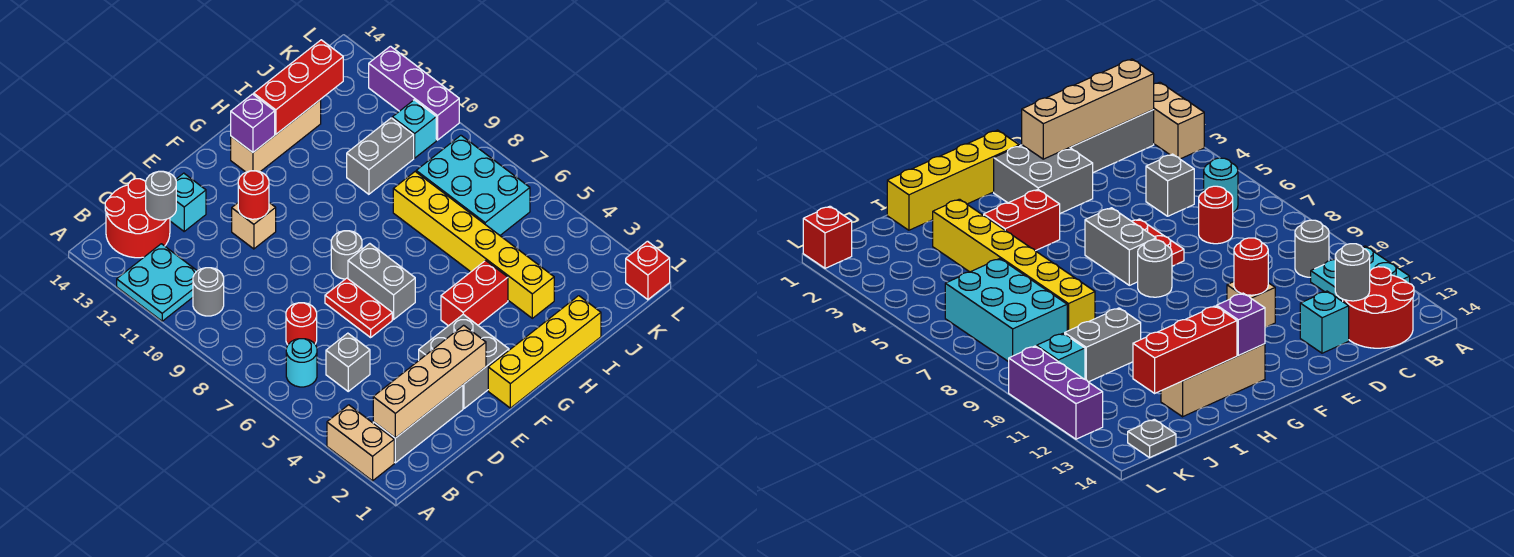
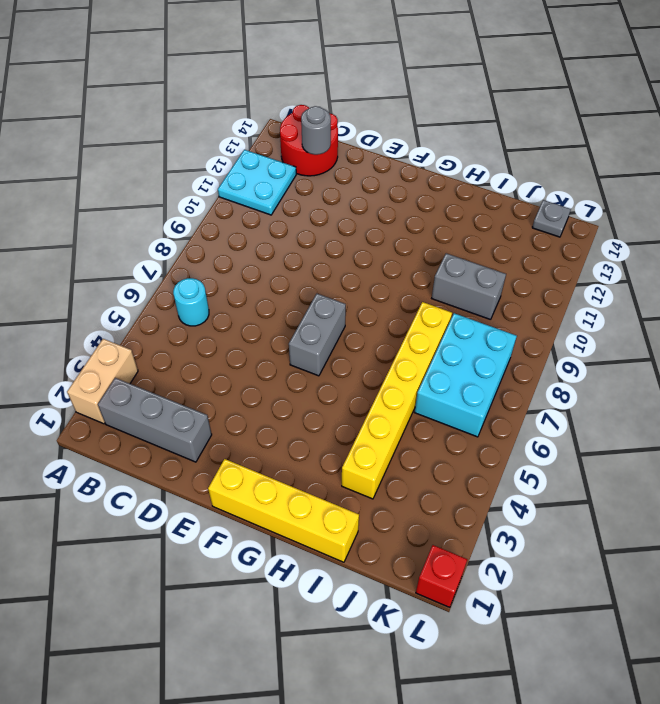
none -> grey 1x1 round brick [193,268,224,316]
none -> grey 1x1 brick [326,333,370,391]
none -> red 1x1 round brick [286,303,317,345]

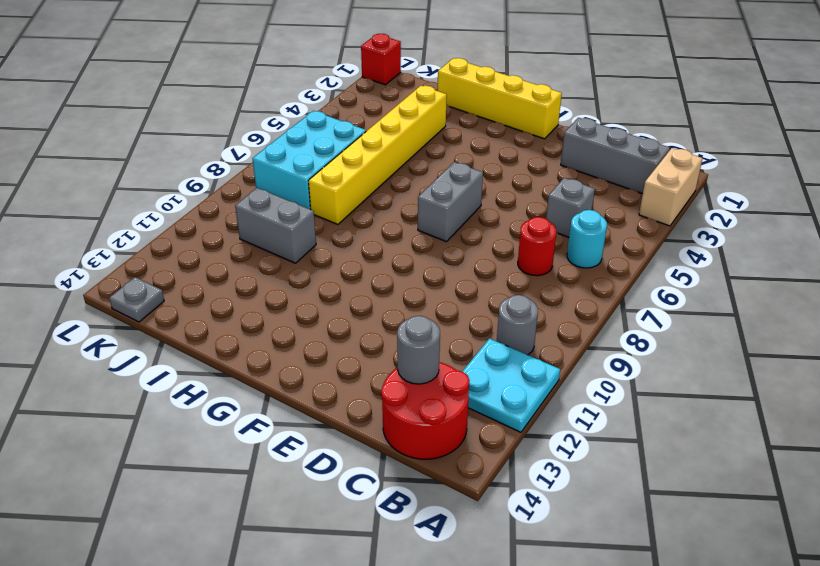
none -> cyan 1x1 brick [170,173,206,231]
none -> grey 2x2 brick [419,314,509,408]
none -> red 1x2 plate [325,278,392,337]

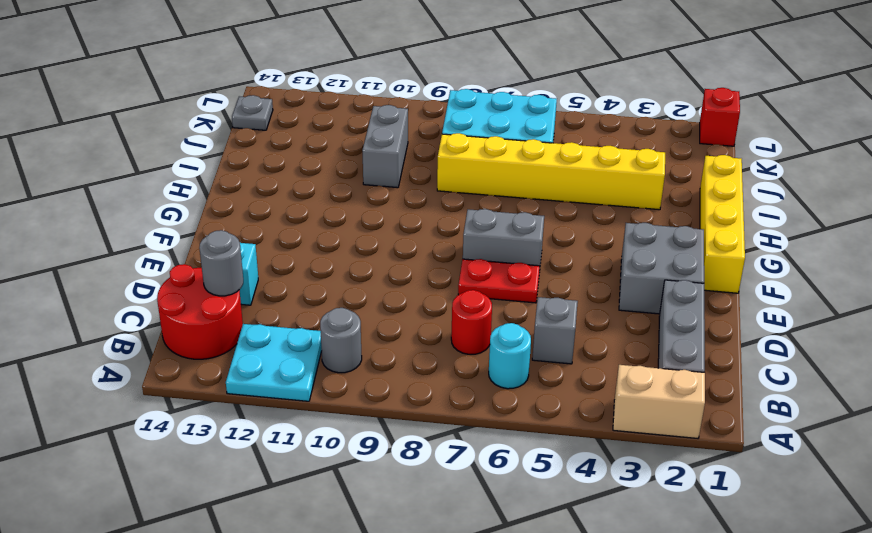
none -> tan 1x1 brick [232,203,276,249]
none -> grey 1x1 round brick [331,231,362,279]
none -> red 1x2 brick [441,260,508,326]

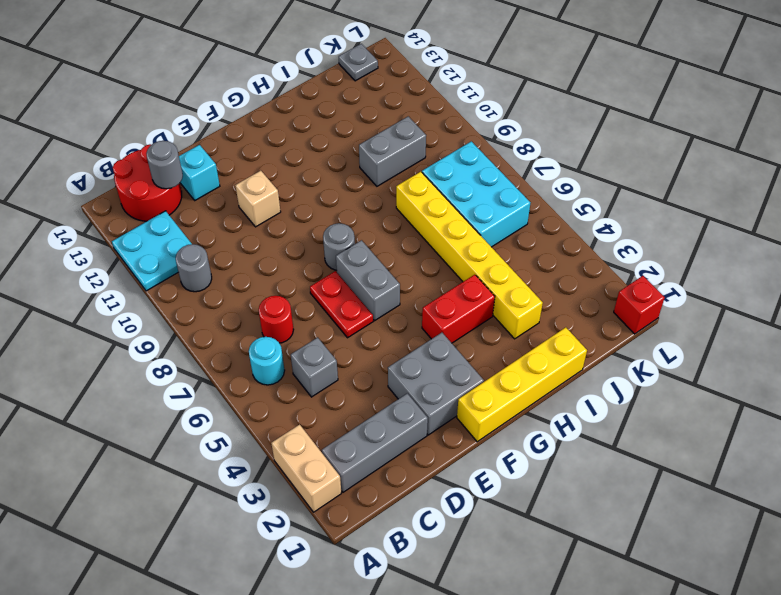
none -> tan 1x3 brick [231,100,321,172]
none -> cyan 1x1 brick [392,100,436,158]
none -> purple 1x3 brick [369,46,459,140]

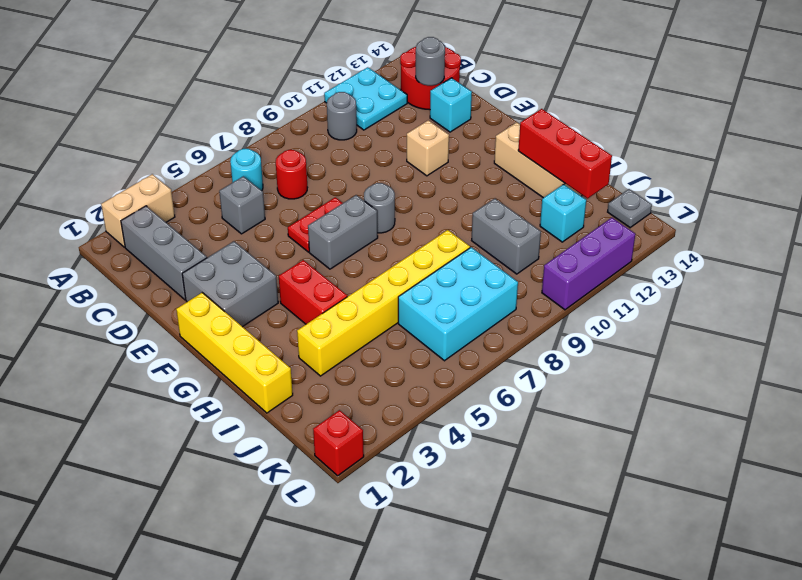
cyan 1x1 brick [540,184,586,242] -> cyan 1x1 brick moved to [392,100,436,158]
none -> tan 1x4 brick [373,325,486,438]
none -> red 1x1 round brick [238,171,269,219]
none -> purple 1x1 brick [231,94,275,152]

